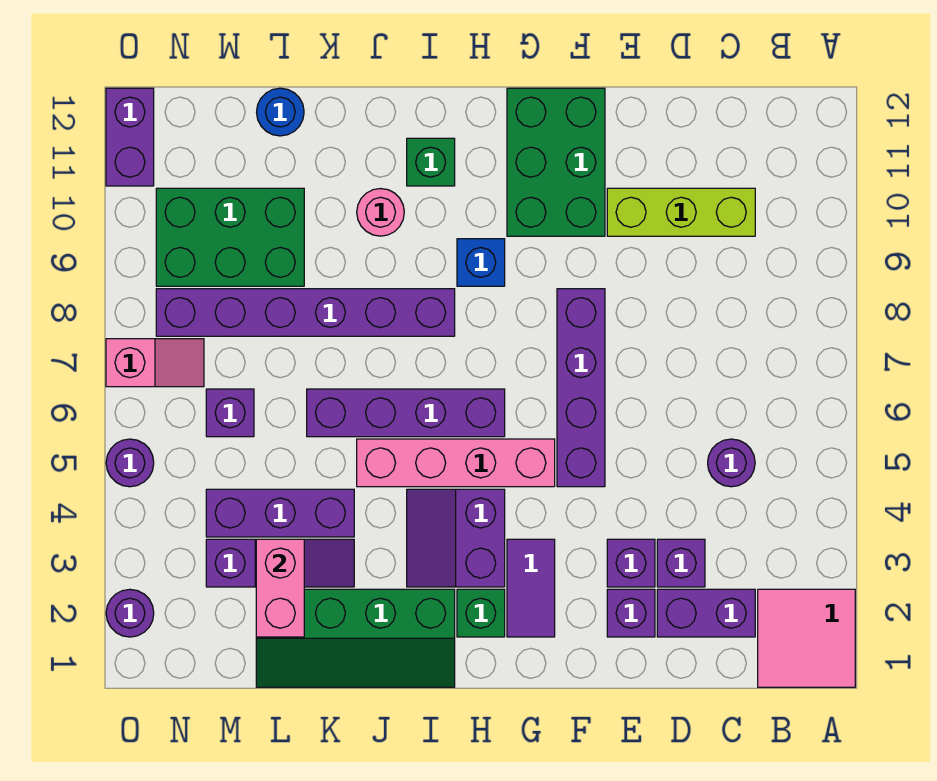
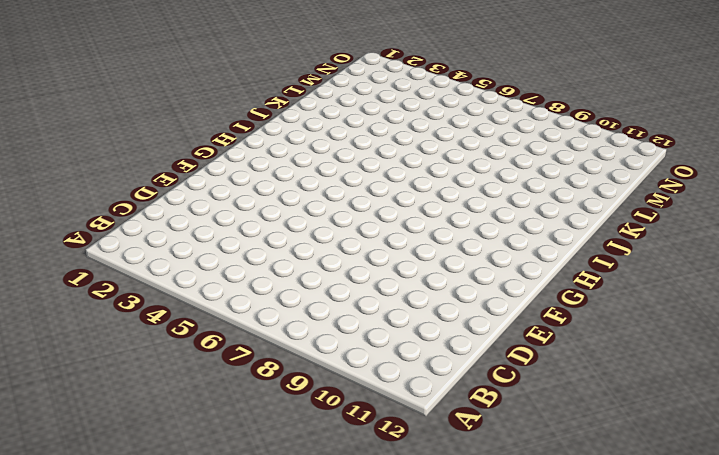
none -> pink 2x2 tile [758,589,855,687]
none -> purple 1x2 brick [657,589,755,637]
none -> purple 1x1 round brick [708,439,755,487]

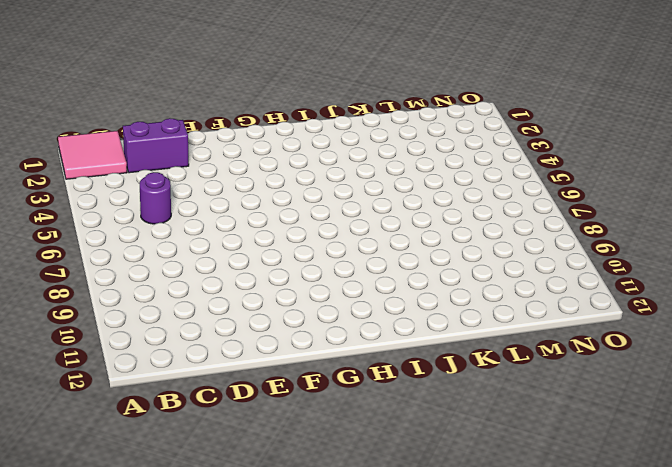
none -> lime 1x3 brick [607,188,755,236]
none -> purple 1x1 brick [657,539,705,587]
none -> purple 1x1 brick [607,589,655,637]

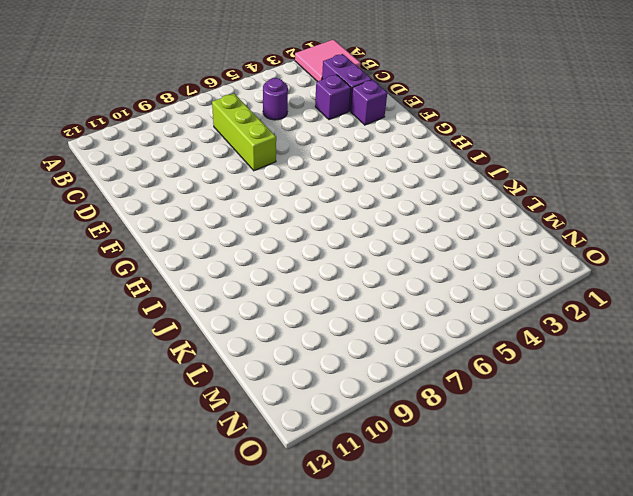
lime 1x3 brick [212,94,276,171] -> lime 1x3 brick moved to [607,188,755,236]
none -> purple 1x1 brick [607,539,655,587]
none -> purple 1x4 brick [557,289,605,487]
none -> green 2x3 brick [507,88,605,236]

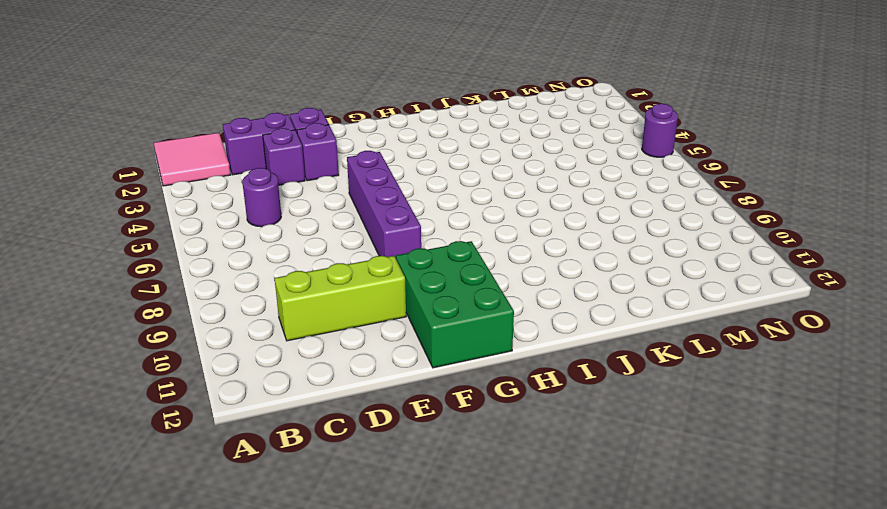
none -> purple 1x2 tile [507,539,555,637]
none -> pink 1x4 brick [357,439,555,487]
none -> green 1x1 brick [457,589,505,637]

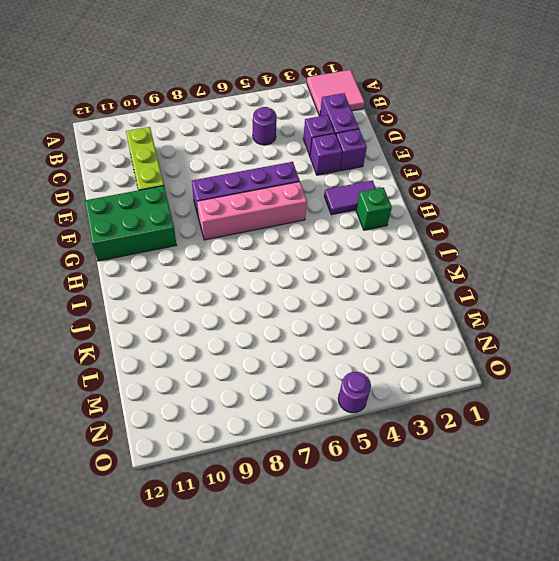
pink 1x4 brick [197,182,307,240] -> pink 1x4 brick turned to [357,439,555,487]
none -> purple 2x2 slope [407,489,505,587]
none -> purple 1x4 brick [307,389,505,437]
none -> blue 1x1 brick [457,239,505,286]

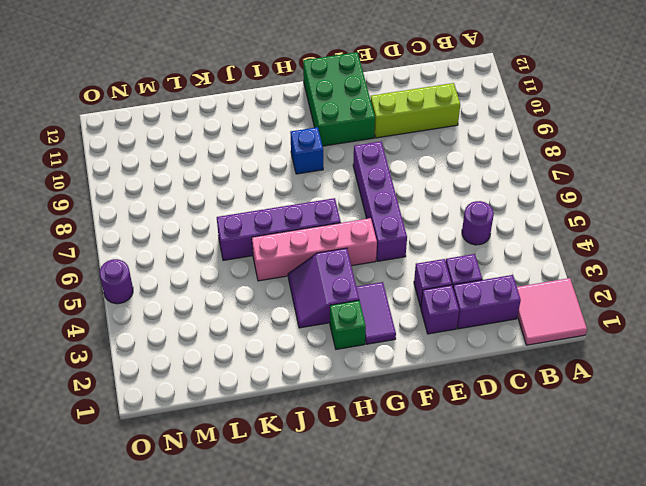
none -> green 2x4 slope [256,589,455,687]
none -> purple 1x6 brick [156,289,455,336]
none -> green 1x1 brick [407,138,455,186]

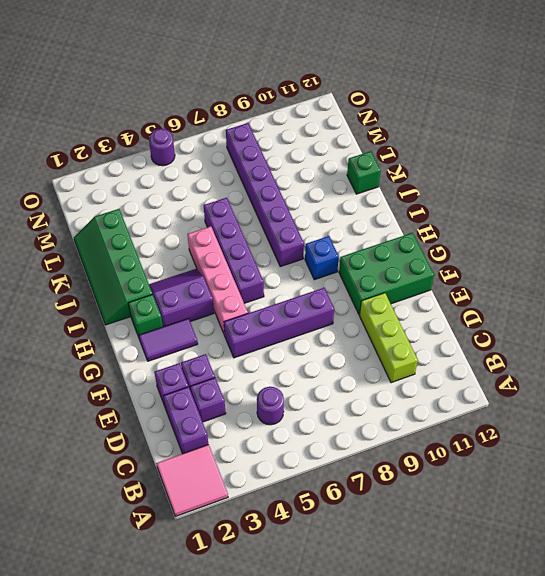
green 1x1 brick [347,151,381,194] -> green 1x1 brick moved to [407,138,455,186]
none -> pink 1x1 round brick [357,189,404,236]
none -> purple 1x3 slope [206,539,354,587]
none -> purple 1x3 brick [206,489,354,537]

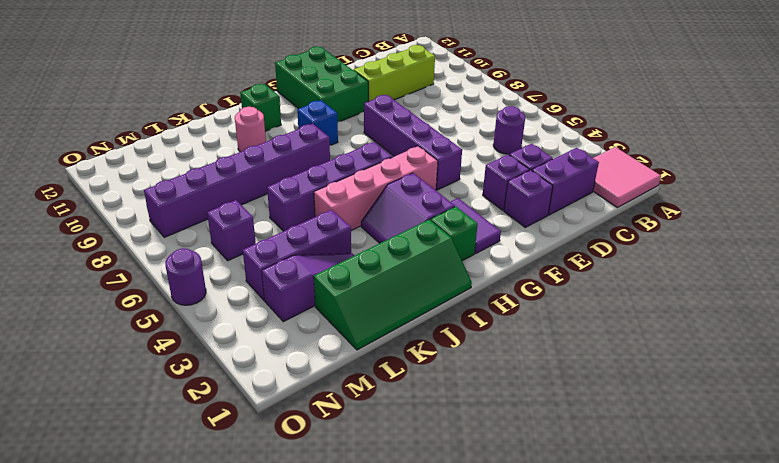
none -> green 2x3 brick [156,188,304,286]
none -> blue 1x1 round brick [257,88,304,136]
none -> pink 1x2 slope [106,339,204,387]

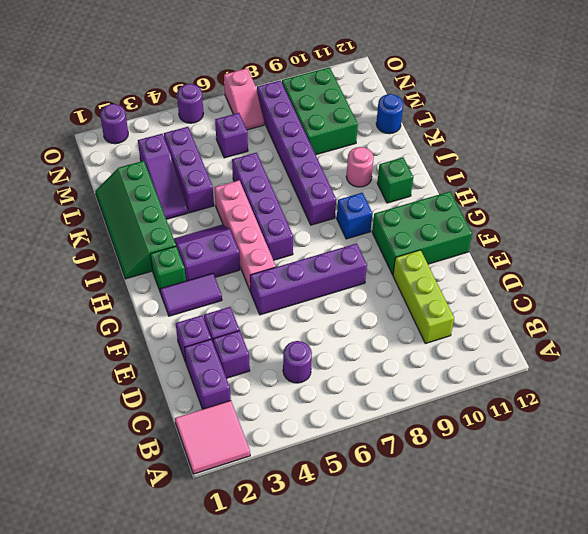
none -> purple 1x2 brick [106,88,154,186]
none -> pink 1x2 brick [256,539,304,637]

